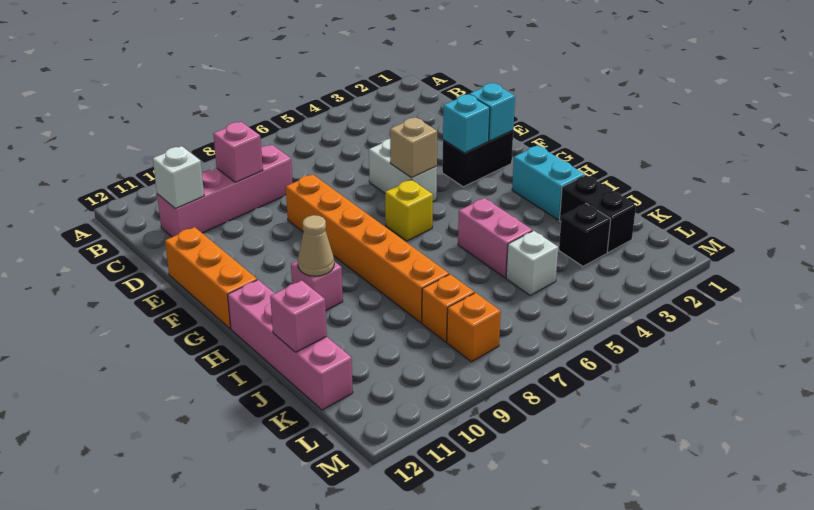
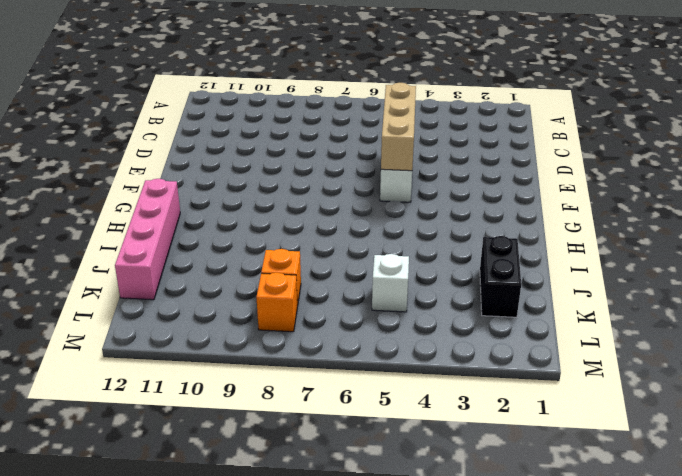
tan 1x3 brick [381,83,416,171] -> tan 1x1 brick [390,117,437,178]
none -> pink 1x4 brick [157,145,293,237]
none -> orange 1x6 brick [286,174,449,323]
none -> orange 1x3 brick [165,227,257,329]

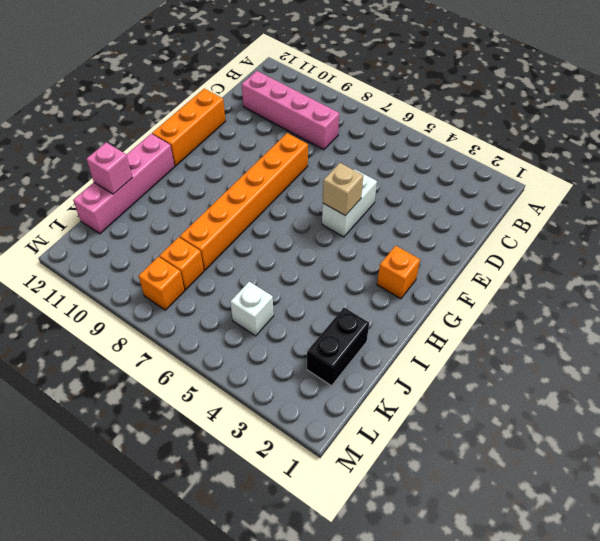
orange 1x1 brick [377,246,420,299] -> none
none -> black 1x2 brick [442,131,513,187]
none -> yellow 1x1 brick [385,180,433,241]
none -> cyan 1x2 brick [512,145,585,220]

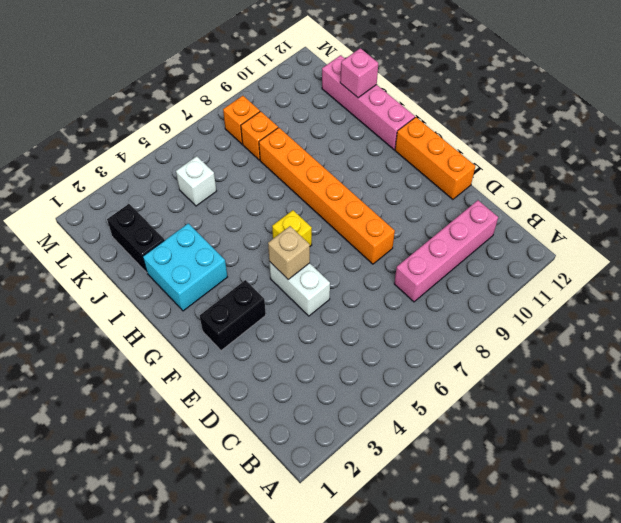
cyan 2x2 brick [143,223,227,311] -> cyan 1x2 brick [512,145,585,220]
none -> pink 1x1 brick [291,261,343,310]
none -> pink 1x2 brick [458,198,533,278]
none -> black 1x1 brick [559,204,611,266]

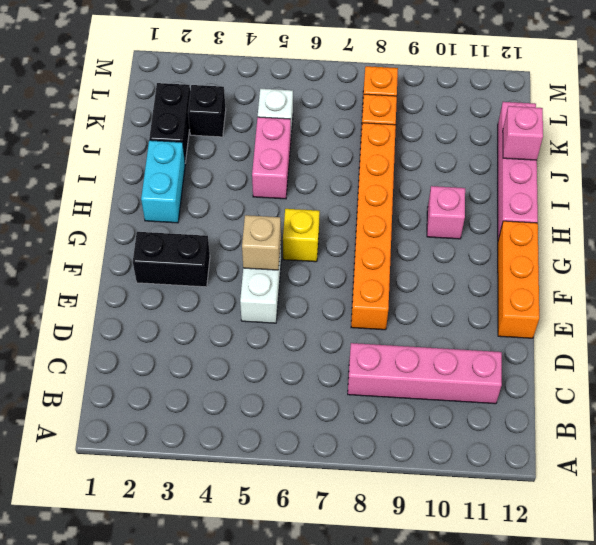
none -> pink 1x1 brick [213,122,263,182]
none -> white 1x1 brick [153,146,204,208]
none -> cyan 1x1 brick [469,83,515,141]

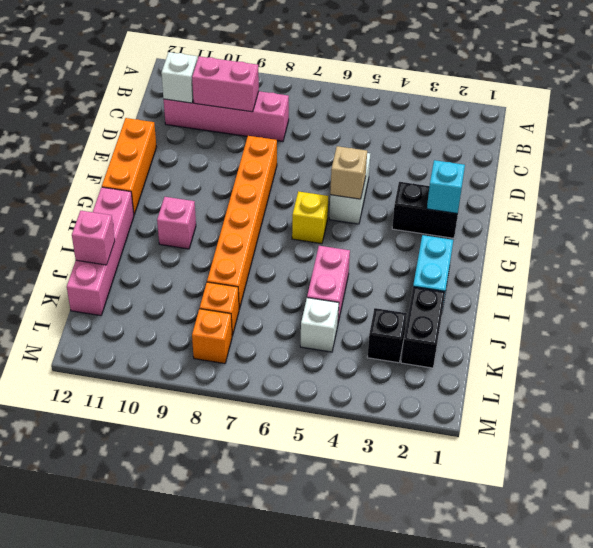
pink 1x2 brick [192,56,259,112] -> pink 1x1 brick [213,122,263,182]
none -> cyan 1x1 brick [443,95,490,153]
none -> tan 1x1 cone [298,215,334,276]

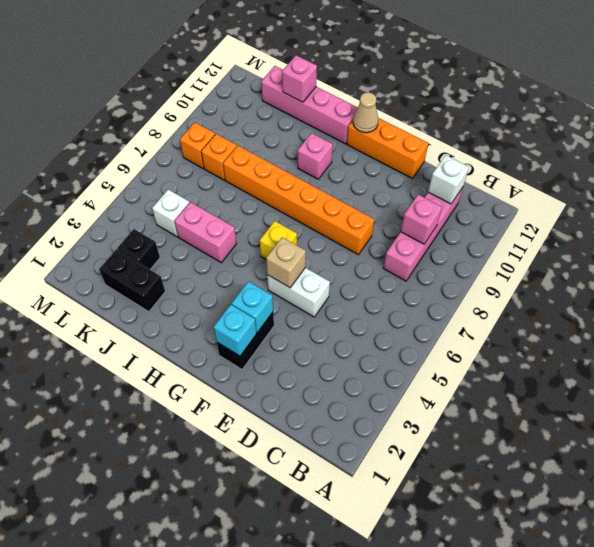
tan 1x1 cone [353,92,378,133] -> tan 1x1 cone moved to [298,215,334,276]
none -> cyan 1x2 brick [512,145,585,220]

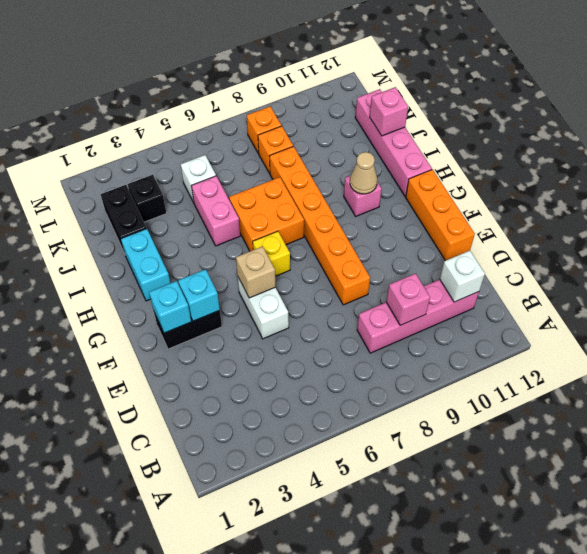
orange 2x2 brick [229,177,304,251] -> none

